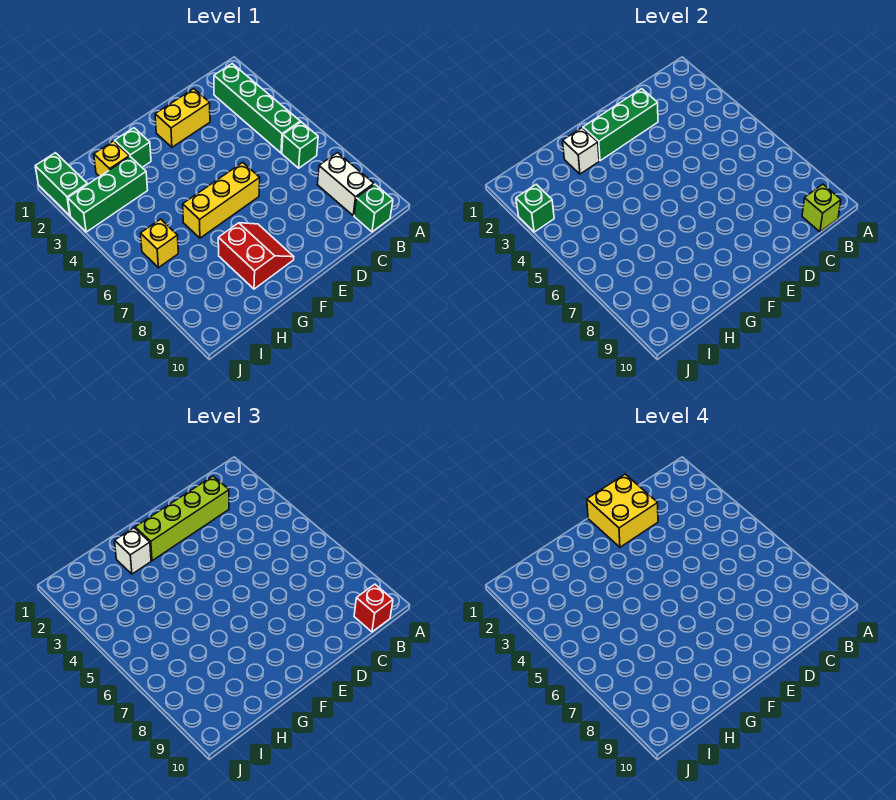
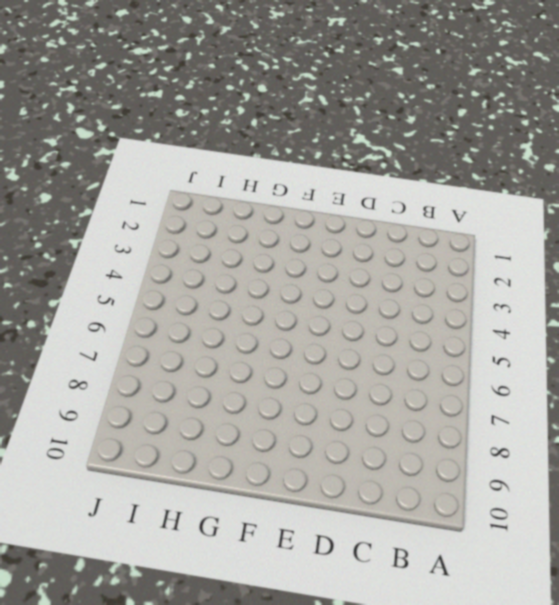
none -> green 1x4 brick [214,64,300,153]
none -> green 1x1 brick [282,122,318,168]
none -> white 1x2 brick [317,153,374,215]

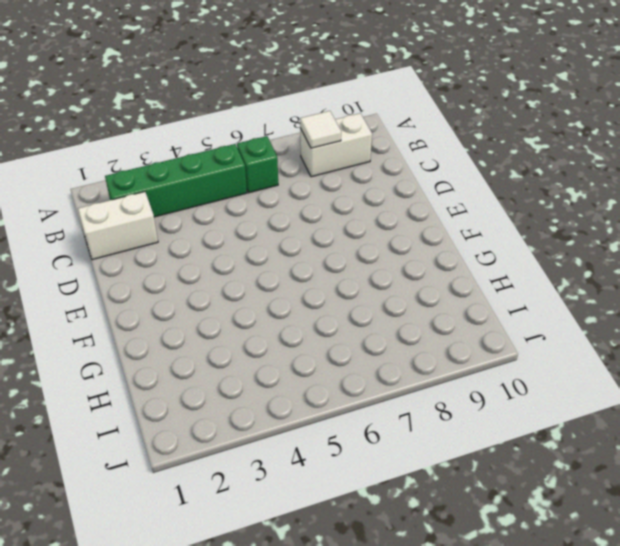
white 1x1 tile [300,111,341,148] -> none
white 1x2 brick [78,192,158,260] -> none
none -> green 1x1 brick [354,184,393,232]
none -> yellow 1x2 brick [155,89,210,147]
none -> yellow 1x3 brick [183,162,260,238]

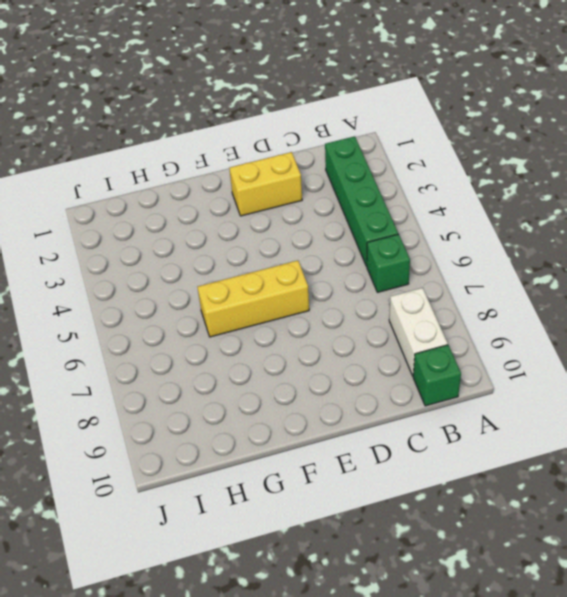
none -> red 2x2 slope [218,223,294,289]
none -> green 1x1 brick [115,128,151,167]
none -> yellow 1x1 brick [94,141,129,177]

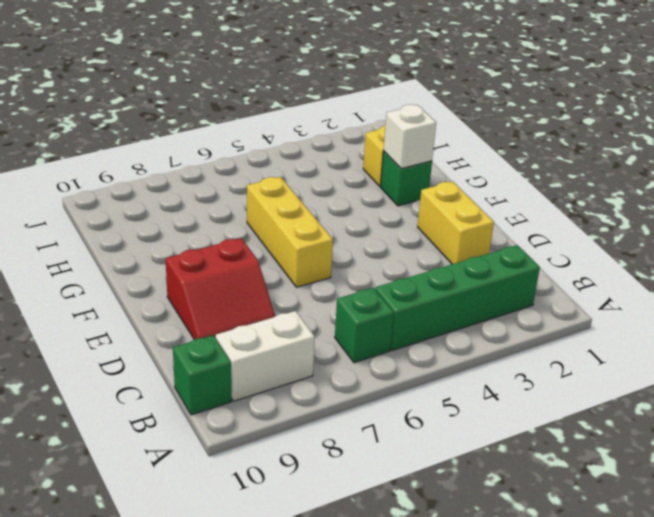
red 2x2 slope [166,238,275,340] -> red 2x2 slope moved to [218,223,294,289]
none -> green 1x3 brick [68,157,148,232]
none -> yellow 1x1 brick [140,219,178,268]
none -> green 1x2 brick [35,153,88,216]

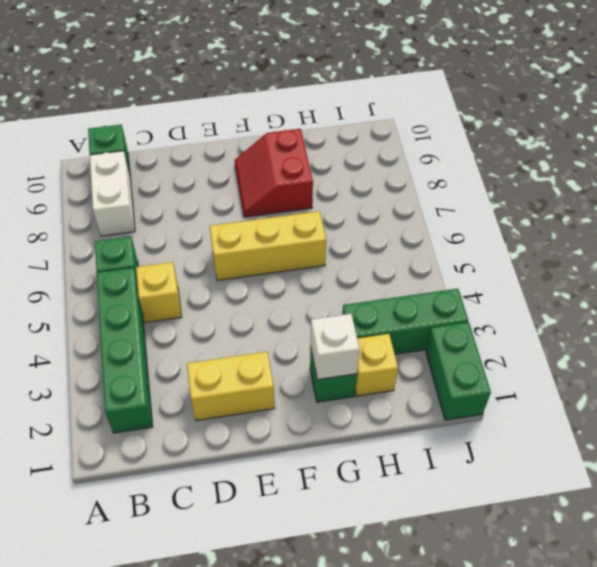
yellow 1x1 brick [136,262,181,323] -> yellow 1x1 brick moved to [140,219,178,268]
none -> lime 1x1 brick [802,184,841,232]
none -> green 1x3 brick [583,89,658,161]
none -> green 1x1 brick [516,184,554,232]

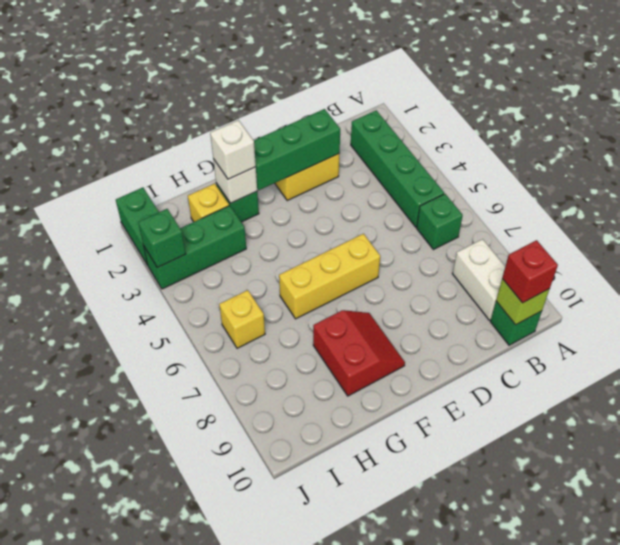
none -> lime 1x4 brick [135,476,229,561]
none -> yellow 2x2 brick [587,474,658,547]

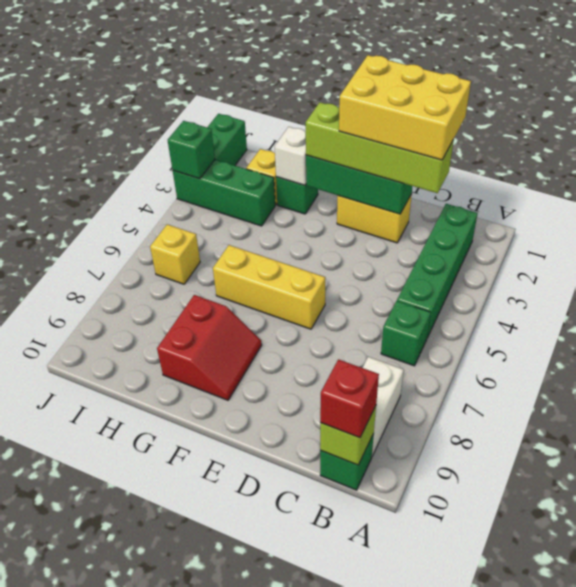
yellow 2x3 brick [339,55,471,160] -> yellow 2x2 brick [587,474,658,547]
none -> white 1x1 brick [115,528,151,574]

